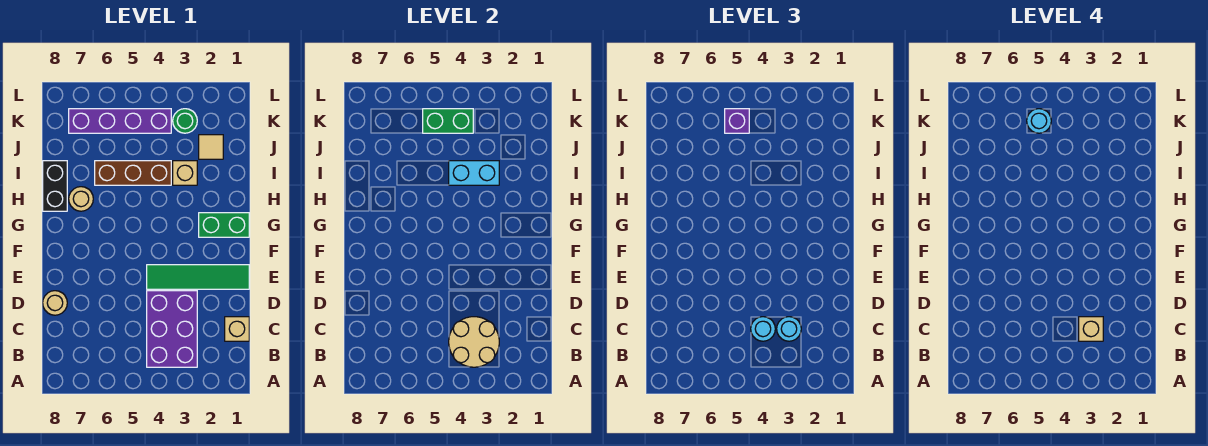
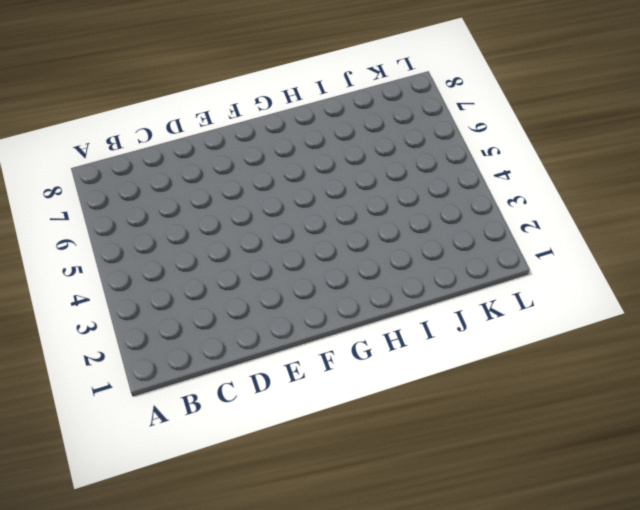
none -> purple 2x3 brick [147,291,197,367]
none -> tan 1x1 brick [225,317,249,341]
none -> tan 1x1 round brick [43,291,67,315]

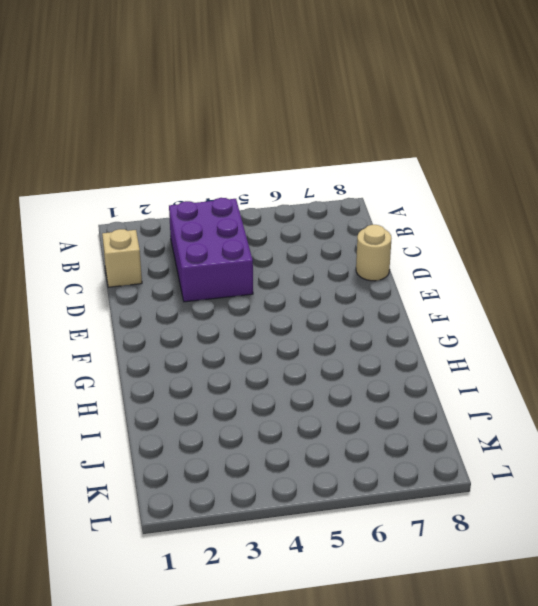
none -> green 1x4 tile [147,265,249,289]
none -> green 1x2 brick [199,213,249,237]
none -> tan 1x1 round brick [69,187,93,211]

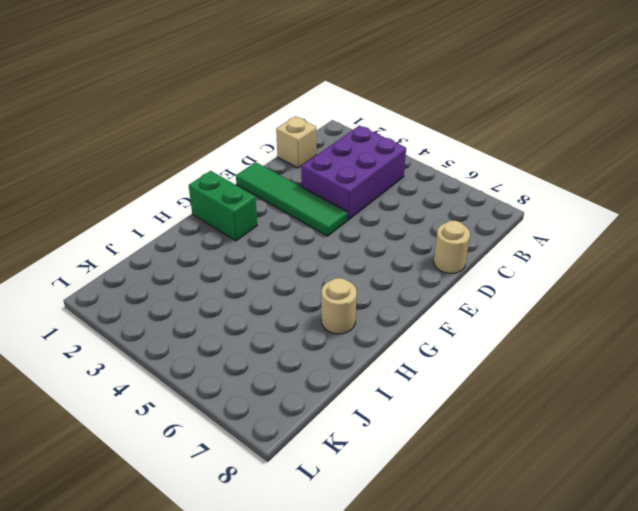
none -> black 1x2 brick [43,161,67,211]
none -> tan 1x1 brick [173,161,197,185]
none -> brown 1x3 brick [95,161,171,185]

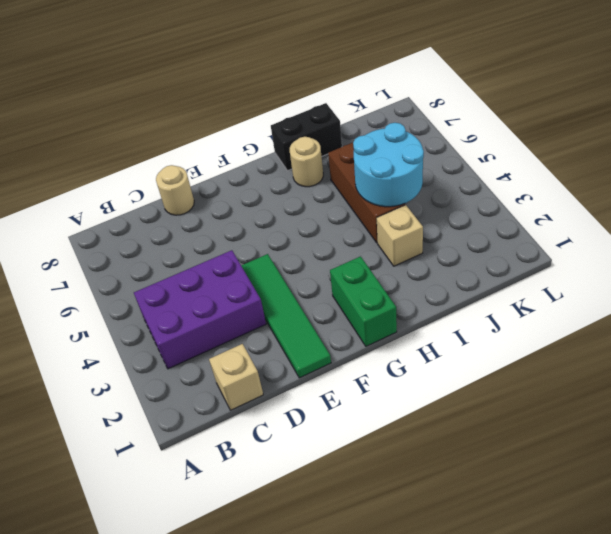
cyan 2x2 round brick [353,123,424,207] -> cyan 1x2 brick [449,161,499,185]
none -> tan 1x1 tile [199,135,223,159]
none -> green 1x1 round brick [173,109,197,133]
none -> purple 1x4 brick [69,109,171,133]

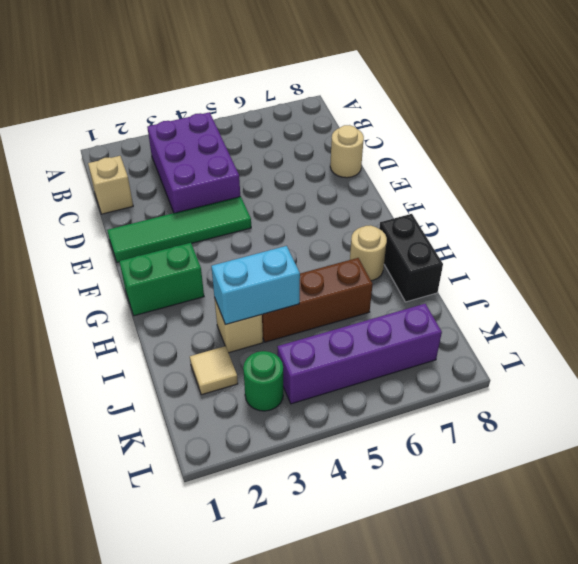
none -> tan 2x2 round brick [449,317,499,367]
none -> green 1x2 brick [423,109,473,133]
none -> cyan 1x1 round brick [777,317,801,341]

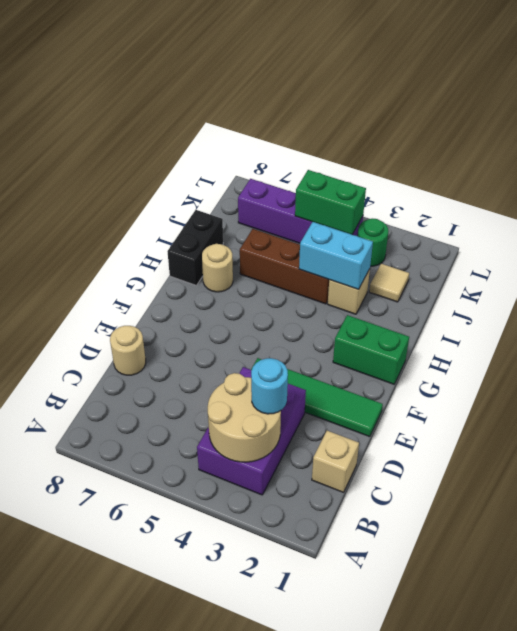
none -> cyan 1x1 round brick [751,317,775,341]
none -> purple 1x1 brick [725,109,749,133]
none -> tan 1x1 brick [1079,317,1103,341]

